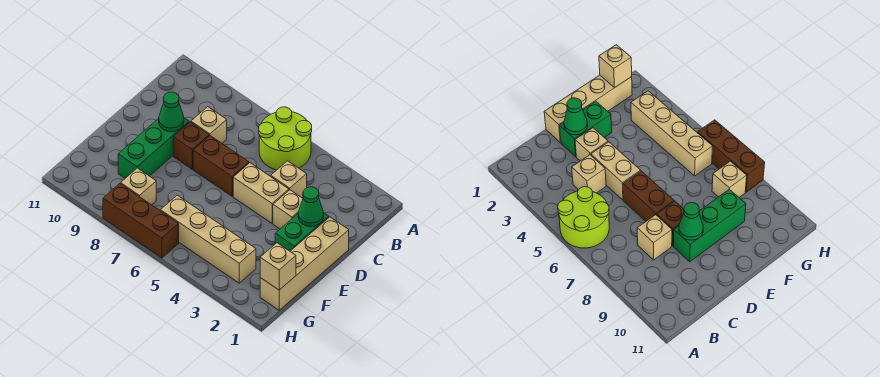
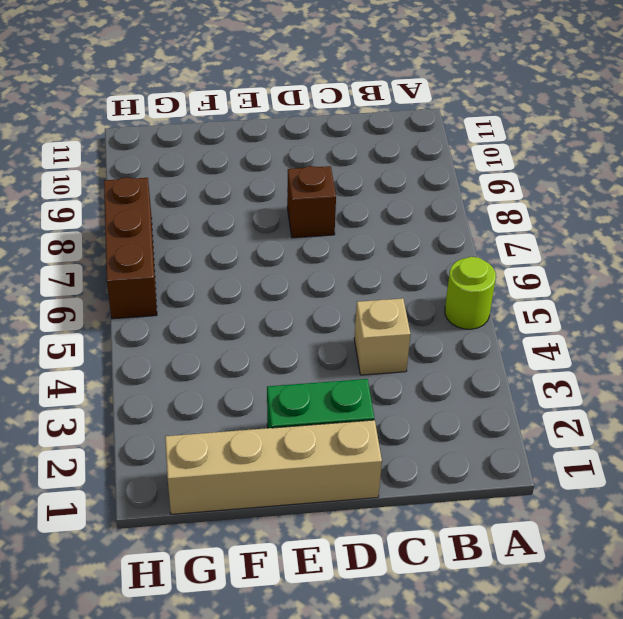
lime 1x1 round brick [445,257,496,329] -> lime 2x2 round brick [259,107,312,170]
none -> tan 1x1 brick [191,107,227,143]
none -> tan 1x1 brick [273,190,303,229]
none -> tan 1x2 brick [233,163,289,223]

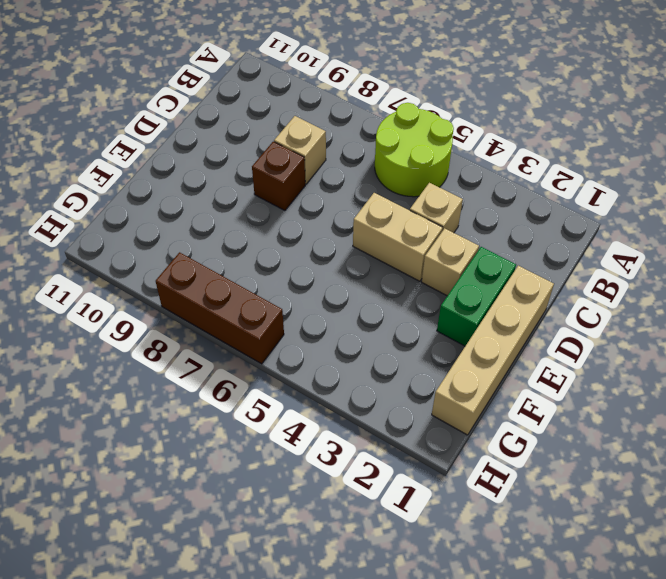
none -> brown 1x2 brick [193,136,249,196]
none -> green 1x3 brick [118,118,189,178]
none -> tan 1x4 brick [160,195,256,283]

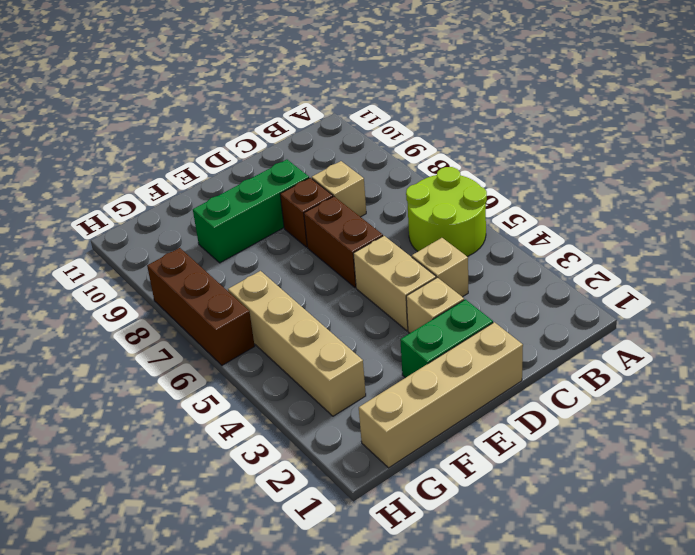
none -> tan 1x1 brick [121,168,156,205]
none -> green 1x1 cone [298,187,324,226]
none -> green 1x1 cone [159,92,184,132]

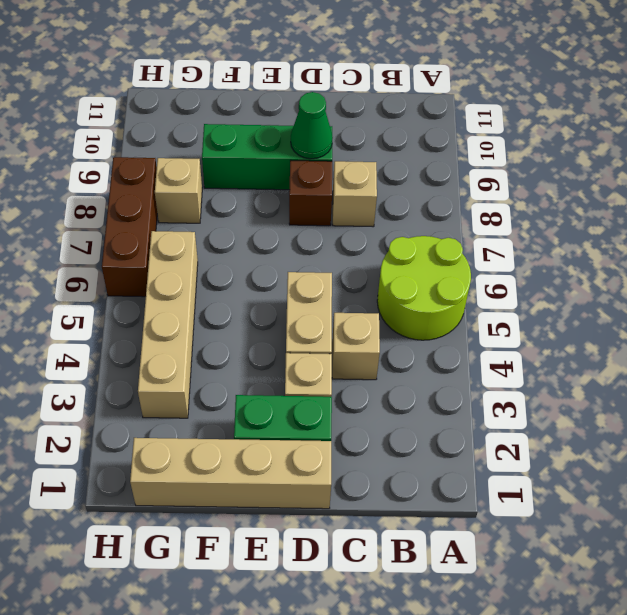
none -> brown 1x2 brick [193,136,249,196]
none -> green 1x1 cone [298,187,324,226]
none -> tan 1x1 brick [260,243,296,290]

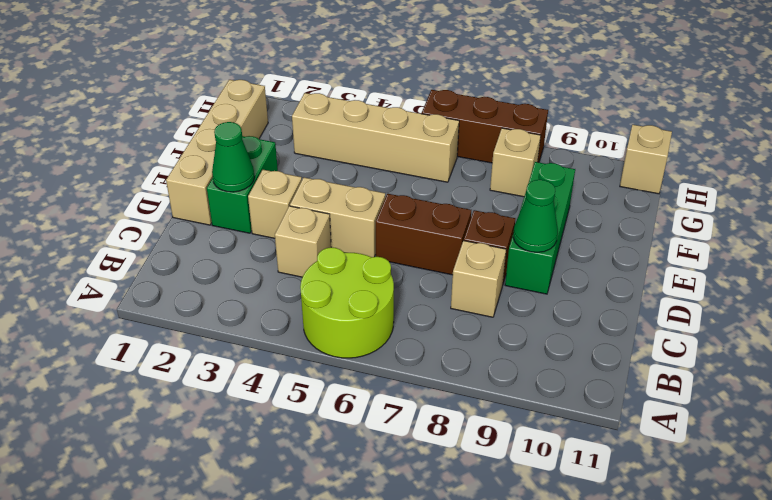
tan 1x1 brick [620,125,672,194] -> tan 1x1 brick moved to [260,243,296,290]

